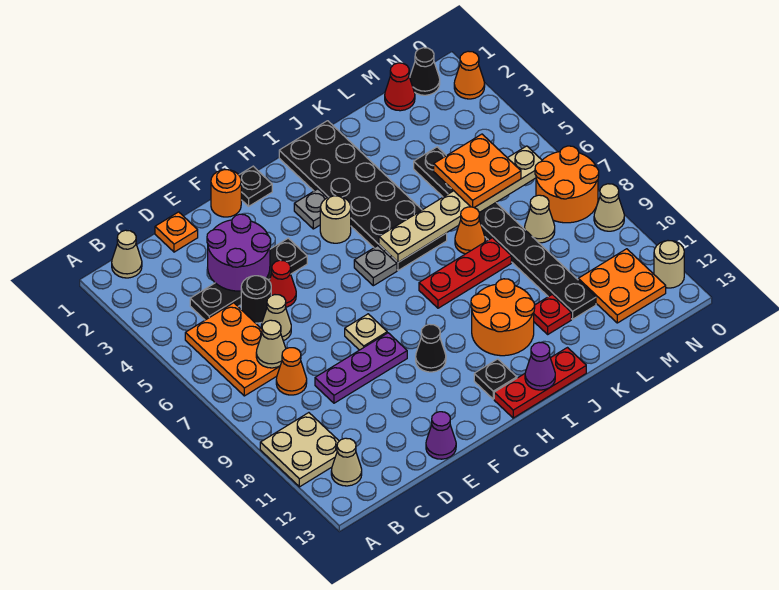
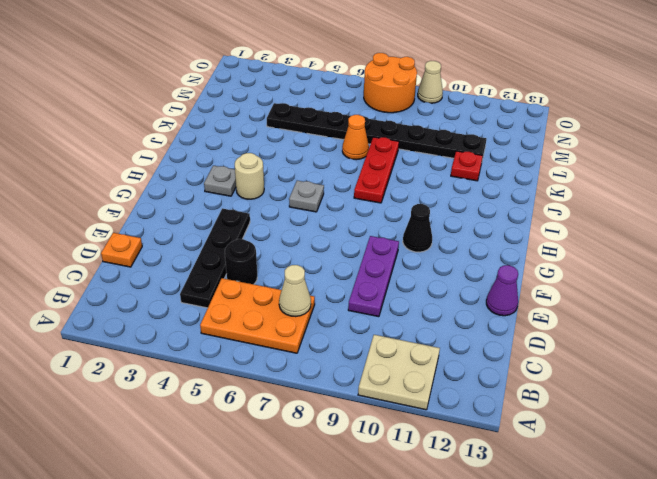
none -> tan 1x1 cone [112,230,142,278]
none -> tan 1x1 cone [331,438,362,486]
none -> orange 1x1 cone [276,348,307,395]
none -> tan 1x1 cone [261,295,291,341]

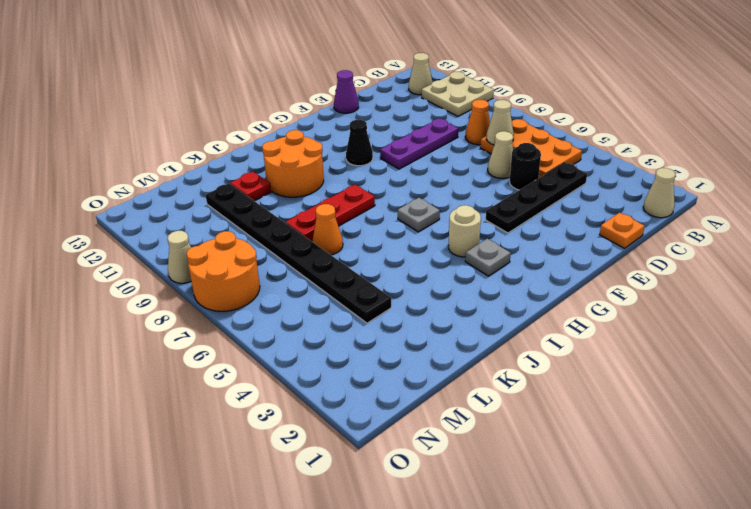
none -> red 1x1 cone [269,260,296,307]
none -> orange 1x1 round brick [211,170,241,217]
none -> tan 1x1 plate [345,314,387,350]
none -> black 1x1 plate [239,166,272,206]

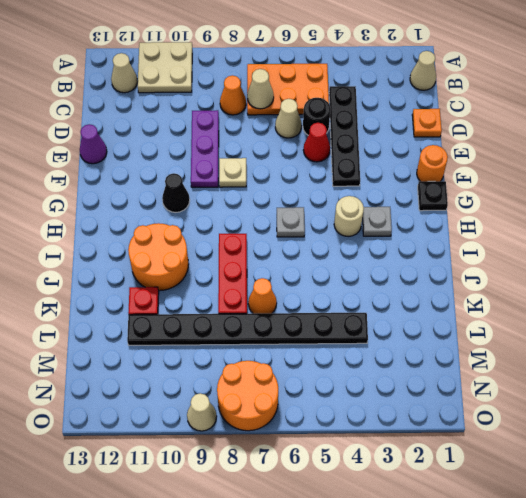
none -> black 1x1 plate [474,359,517,399]
none -> red 1x3 plate [494,348,586,418]
none -> black 2x6 plate [279,121,447,270]
none -> red 1x1 cone [385,63,415,111]

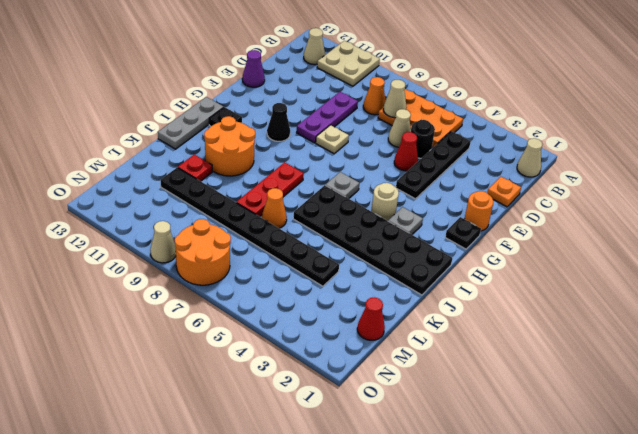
grey 1x3 plate [158,97,224,149] -> red 1x3 plate [494,348,586,418]
none -> tan 1x1 cone [525,195,555,243]
none -> orange 2x2 plate [578,249,666,323]
none -> black 1x1 cone [410,48,440,95]
none -> orange 1x1 cone [454,51,485,99]

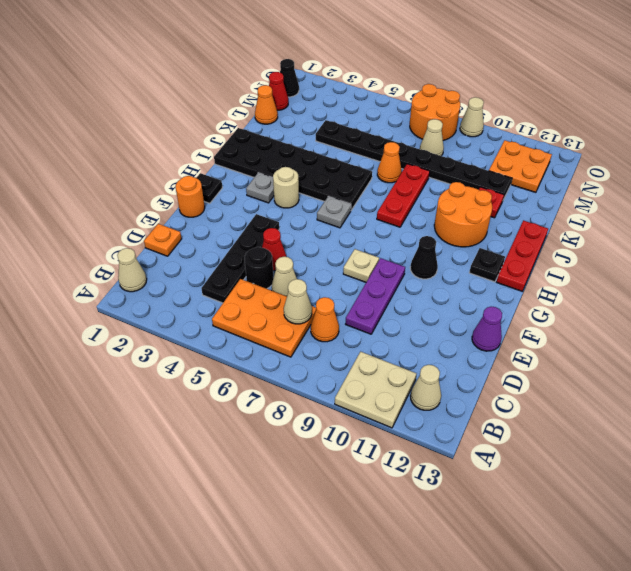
orange 1x1 cone [255,85,278,124] -> orange 1x1 cone moved to [454,51,485,99]
none -> tan 1x1 round brick [654,241,684,288]
none -> purple 2x2 round brick [207,214,271,291]
none -> tan 1x6 plate [379,146,542,262]
none -> purple 1x1 cone [525,343,555,390]

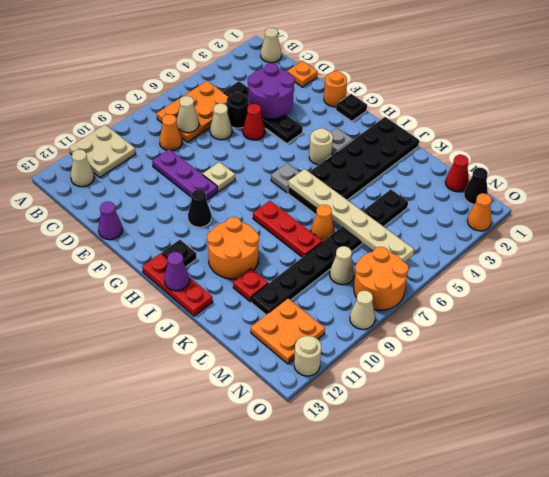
none -> orange 2x2 plate [434,134,521,208]

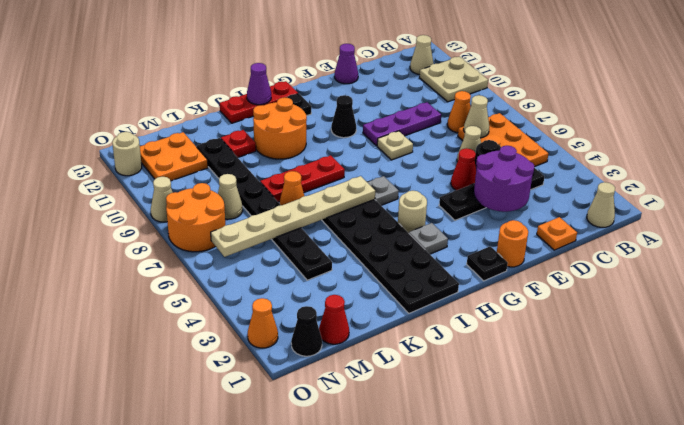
none -> orange 2x2 plate [434,134,521,208]

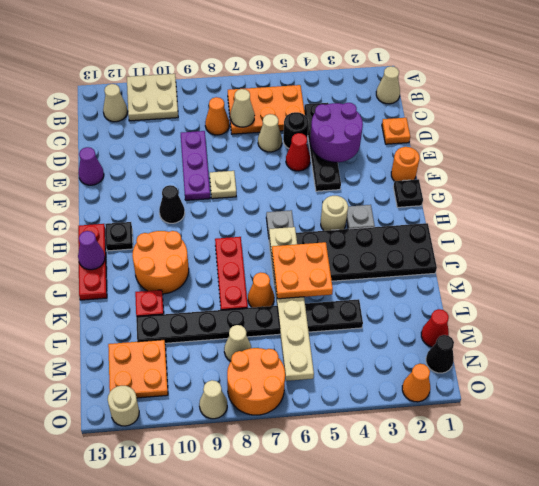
orange 2x2 plate [272,242,333,299] -> orange 2x2 plate moved to [434,134,521,208]

